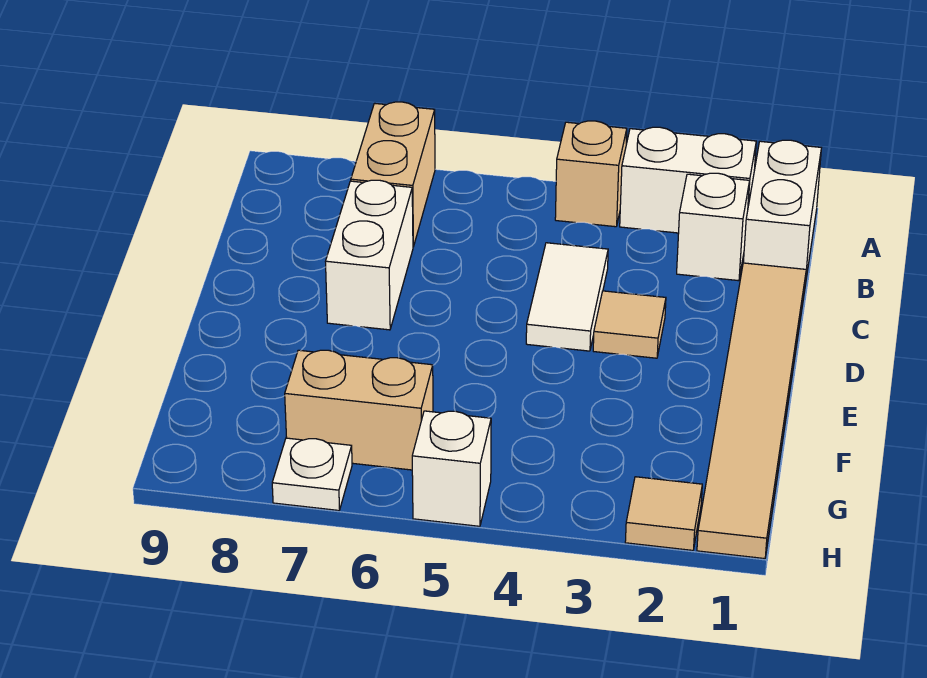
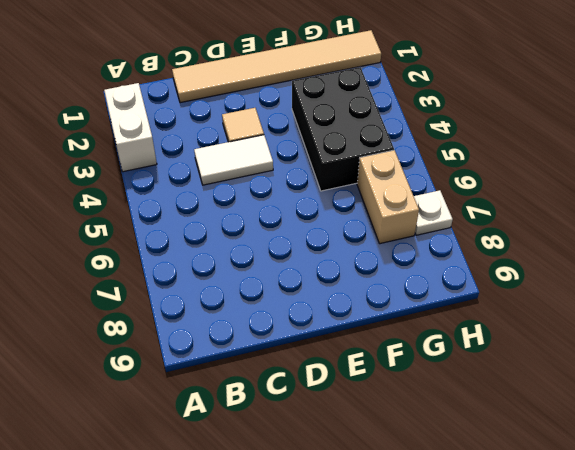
black 2x3 brick [292,67,394,191] -> none
none -> white 1x2 brick [743,140,821,284]
none -> tan 1x1 brick [555,121,627,227]
none -> tan 1x2 brick [351,102,435,247]

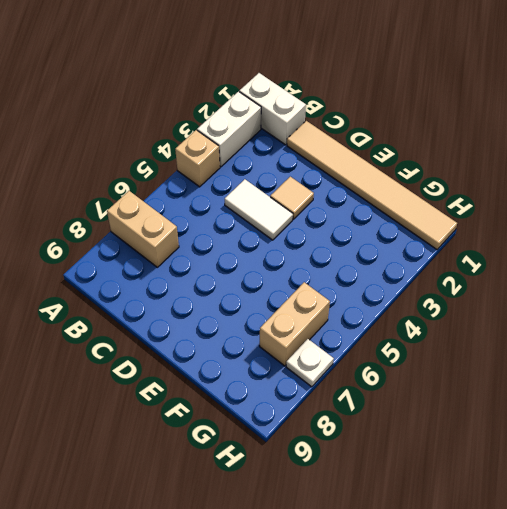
none -> white 1x1 brick [677,173,750,281]
none -> white 1x2 brick [325,180,413,330]
none -> tan 1x1 tile [625,477,702,550]

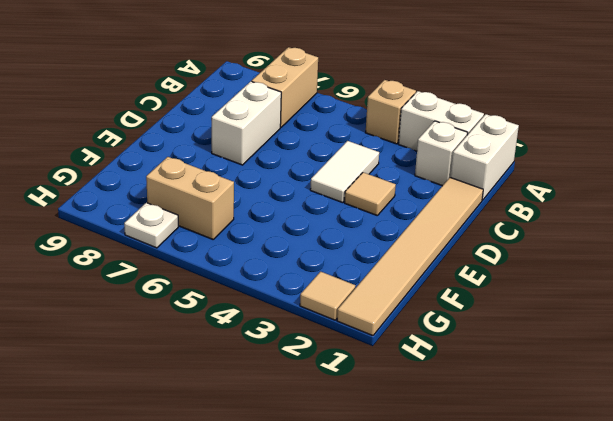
none -> white 1x1 brick [412,411,491,526]

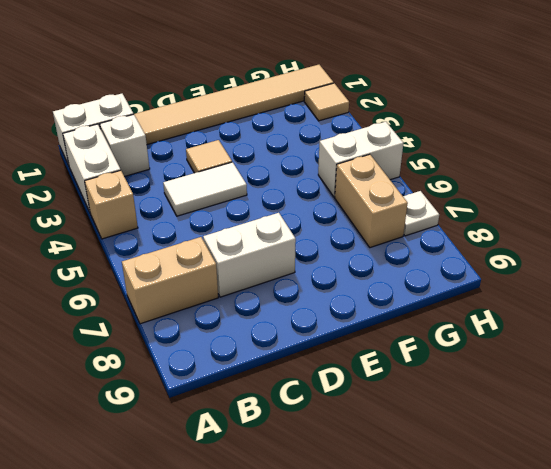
white 1x2 brick [318,122,403,197] -> white 1x1 brick [412,411,491,526]

